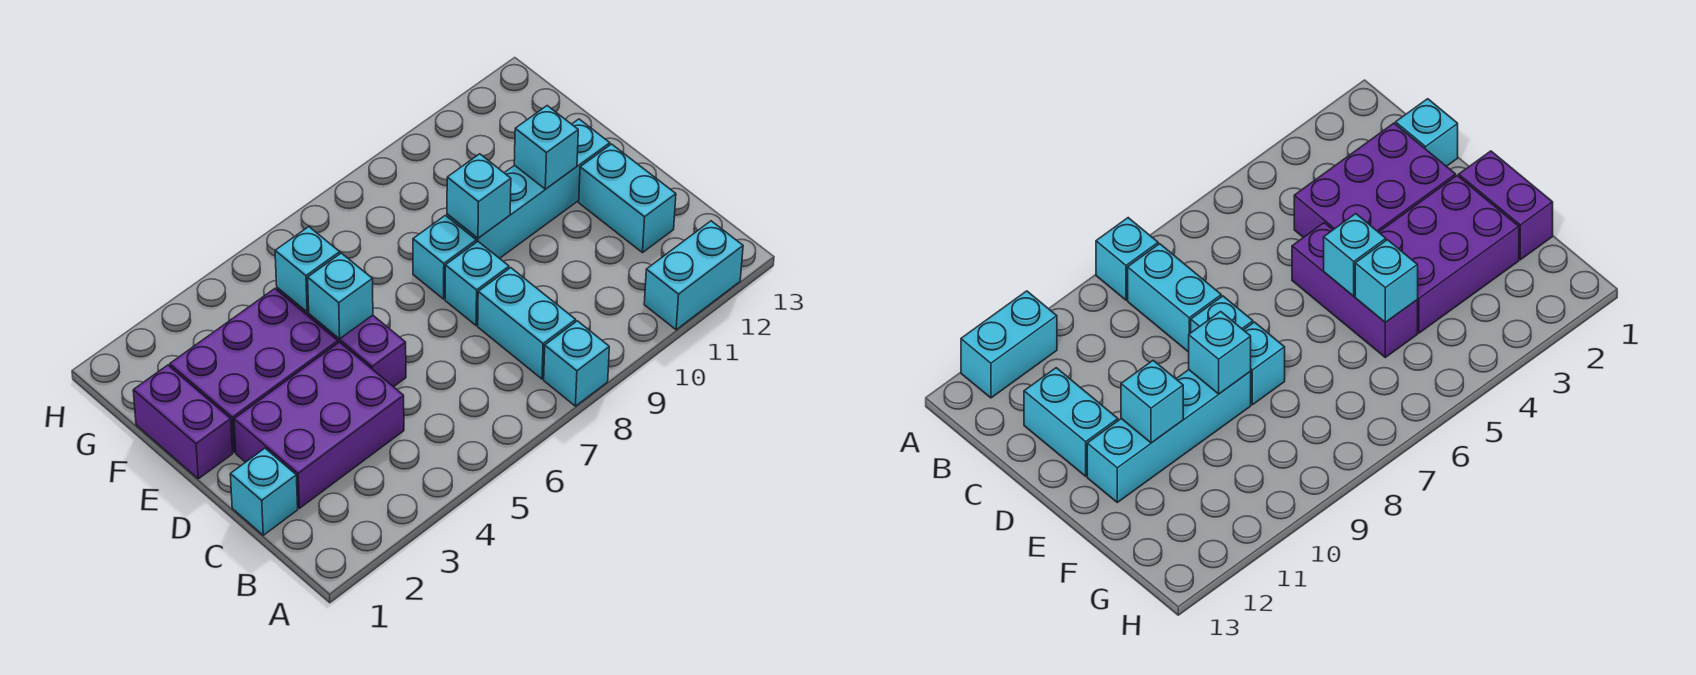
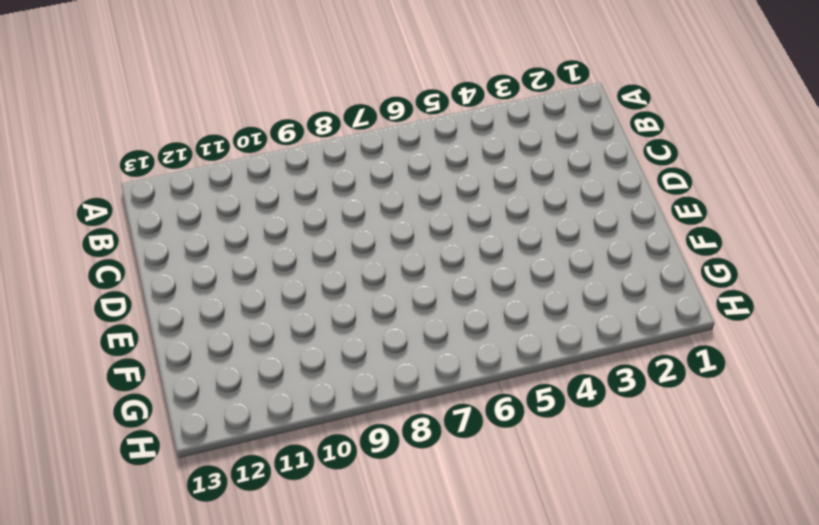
none -> cyan 1x1 brick [544,321,609,406]
none -> cyan 1x2 brick [644,221,743,330]
none -> cyan 1x2 brick [478,268,576,379]

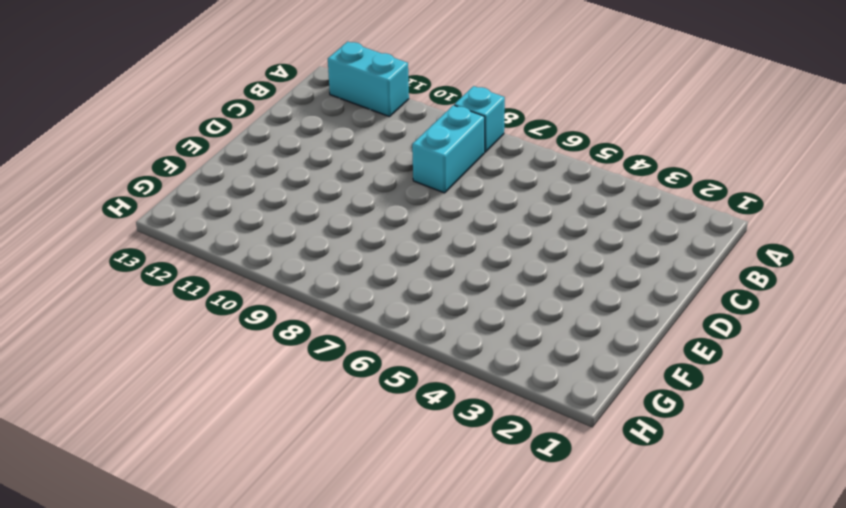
none -> cyan 1x1 brick [230,448,298,535]
none -> purple 2x3 brick [234,342,404,508]
none -> cyan 1x2 brick [579,144,676,253]

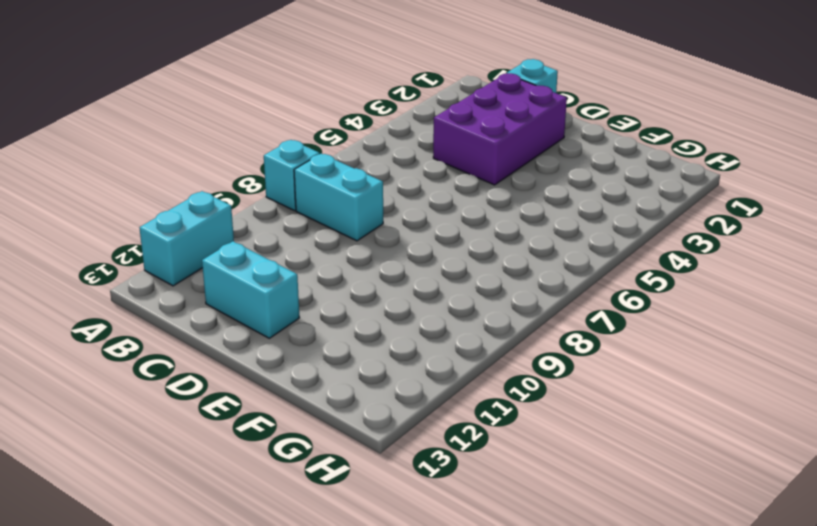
none -> purple 1x3 brick [277,288,406,387]
none -> cyan 1x1 brick [445,242,509,326]
none -> purple 1x2 brick [133,365,233,479]

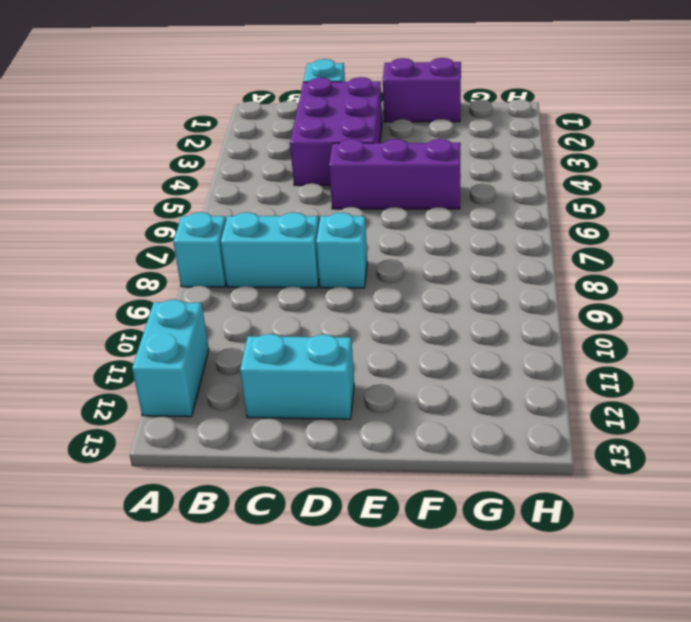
none -> purple 2x3 brick [170,289,338,452]
none -> cyan 1x1 brick [413,215,476,299]
none -> cyan 1x4 brick [447,119,610,258]

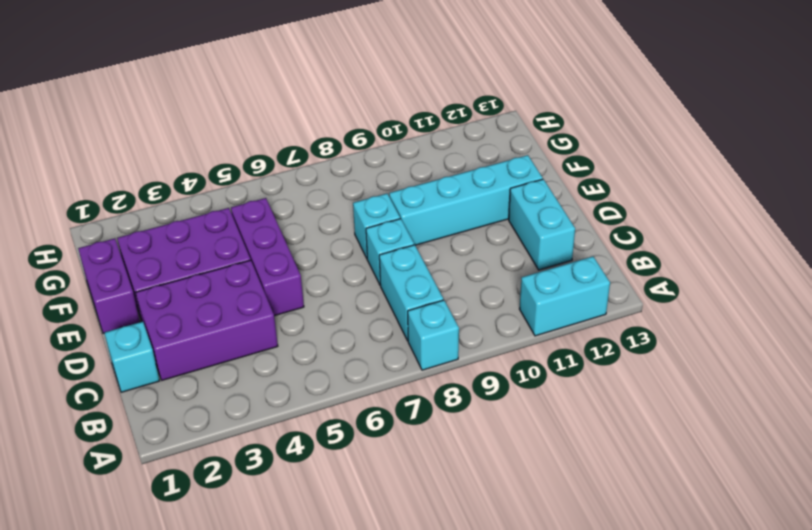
none -> cyan 1x1 brick [308,253,373,339]
none -> cyan 1x1 brick [447,154,511,238]
none -> cyan 1x1 brick [514,106,578,189]

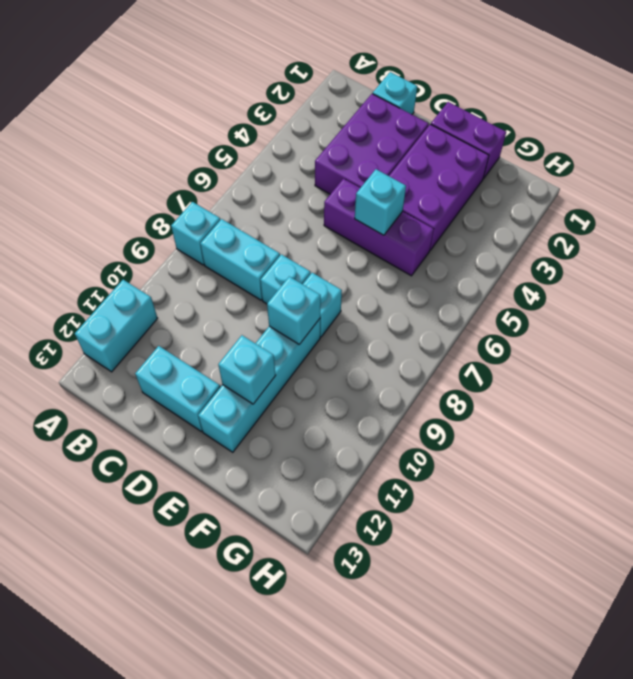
none -> cyan 1x1 brick [275,227,340,312]

